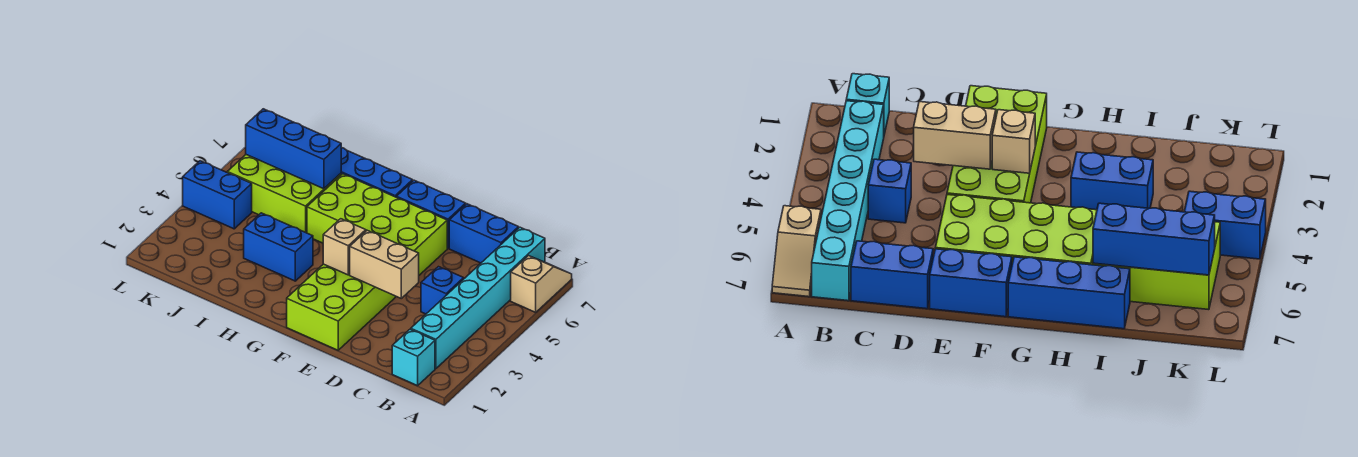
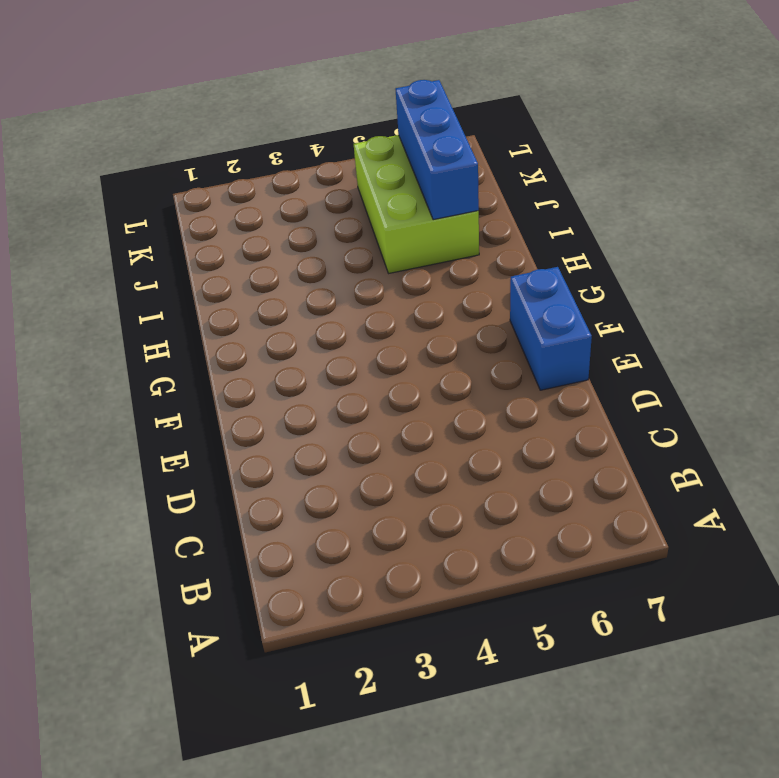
none -> tan 1x2 slope [511,256,572,312]
none -> cyan 1x1 brick [392,329,435,386]
none -> cyan 1x6 brick [411,227,545,369]

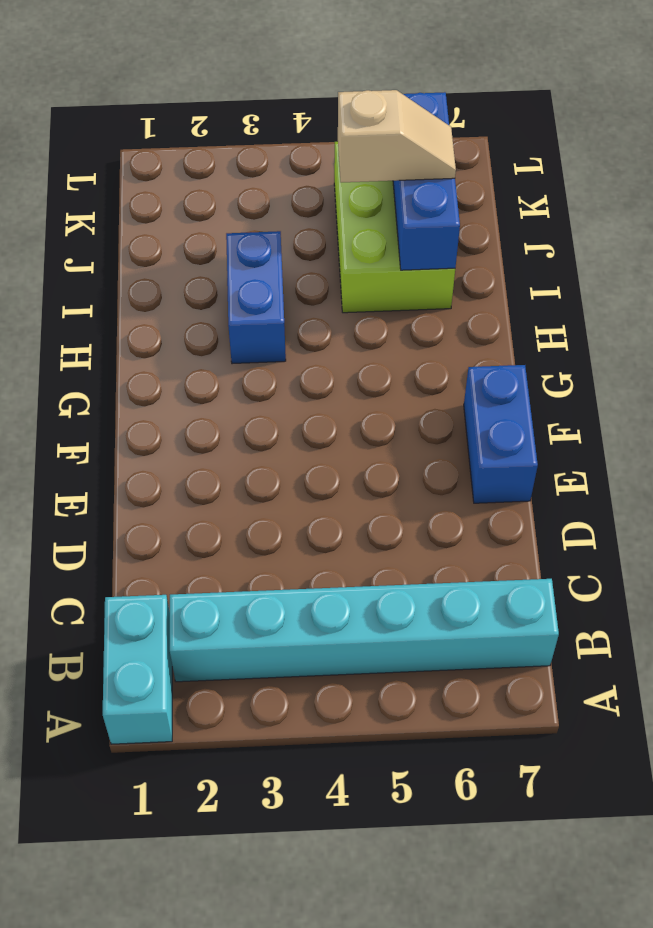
cyan 1x2 brick [103,595,172,744] -> cyan 1x1 brick [392,329,435,386]
tan 1x2 slope [338,90,456,182] -> tan 1x2 slope moved to [511,256,572,312]
none -> blue 1x1 brick [421,267,464,314]
none -> blue 1x2 brick [449,204,519,263]
none -> lime 2x4 brick [287,264,396,350]

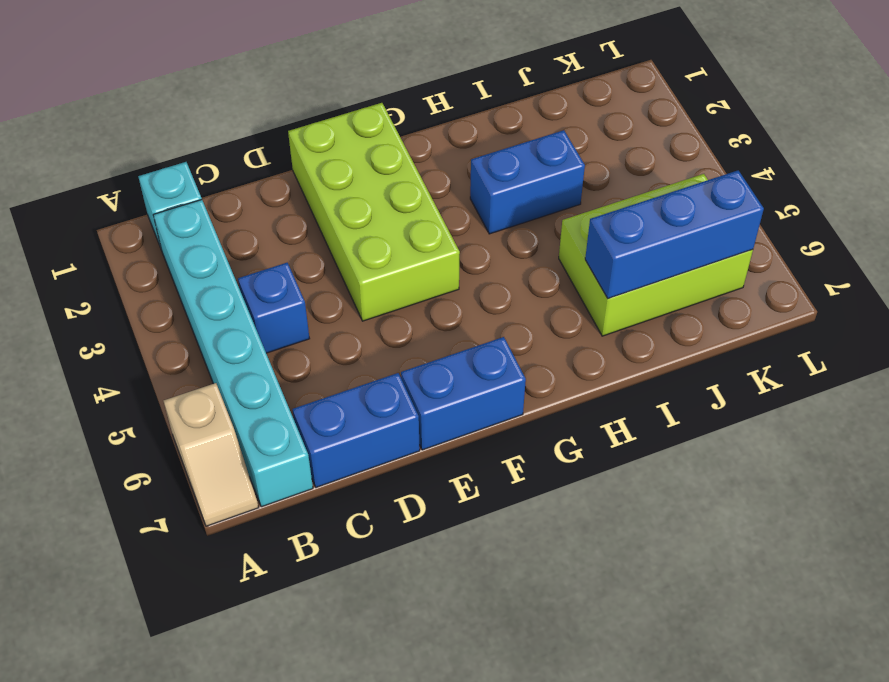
none -> lime 2x4 brick [307,174,447,275]
none -> blue 1x3 brick [341,148,413,197]
none -> blue 1x2 brick [183,161,252,229]

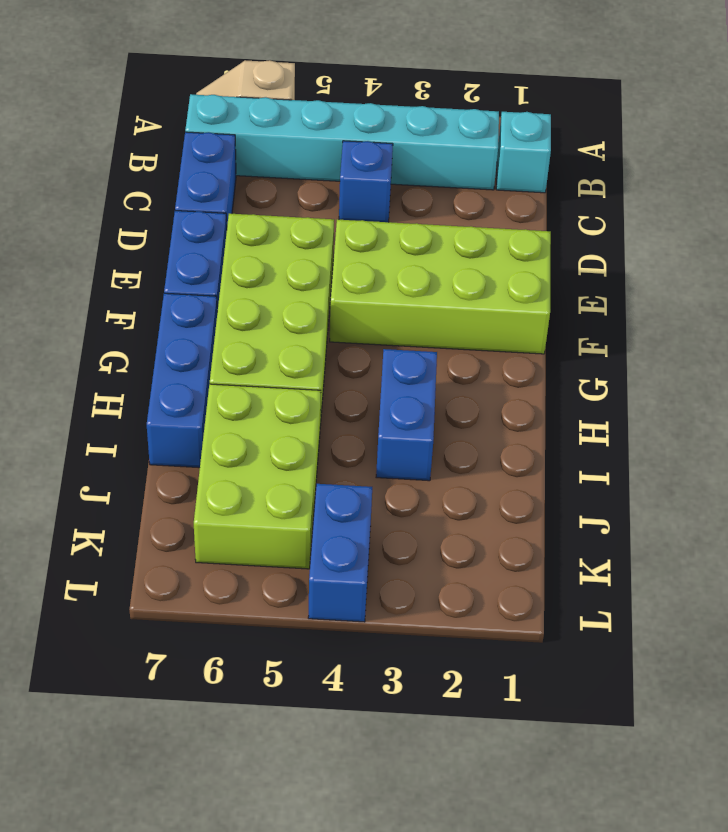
none -> tan 1x2 brick [350,230,419,298]
none -> tan 1x1 brick [323,219,366,275]
none -> blue 1x3 brick [246,109,341,189]

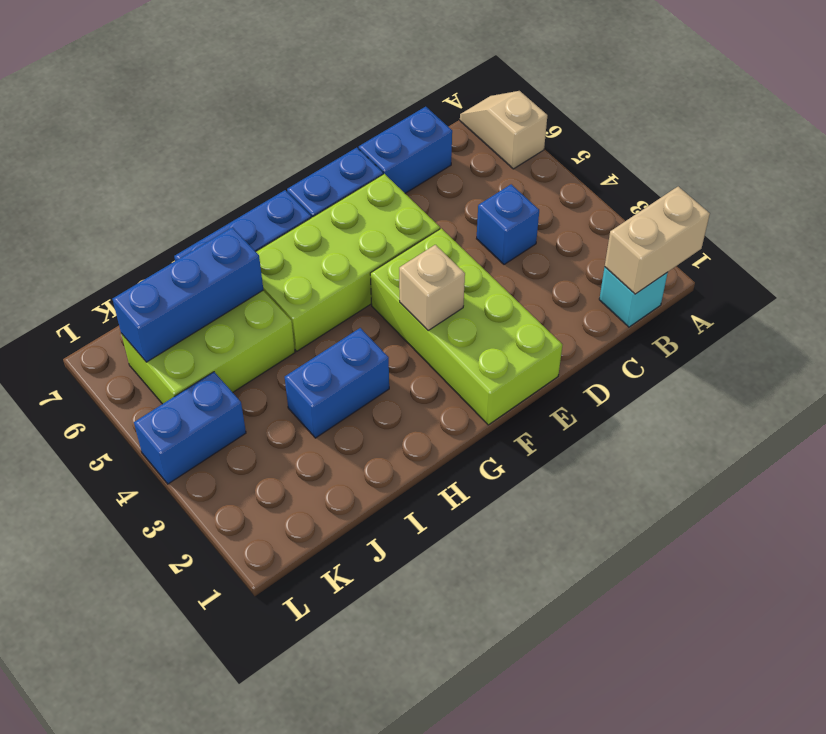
tan 1x2 brick [605,187,710,294] -> tan 1x2 brick moved to [350,230,419,298]
none -> cyan 1x6 brick [411,227,545,369]

